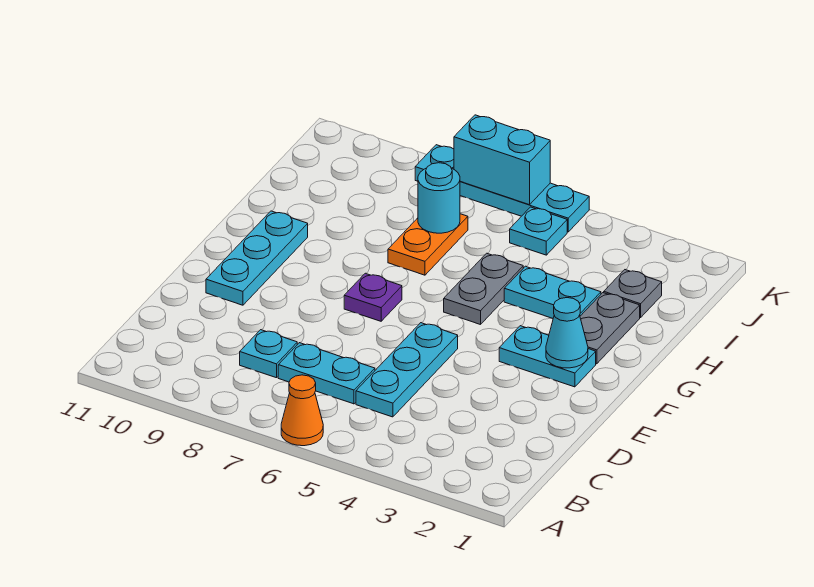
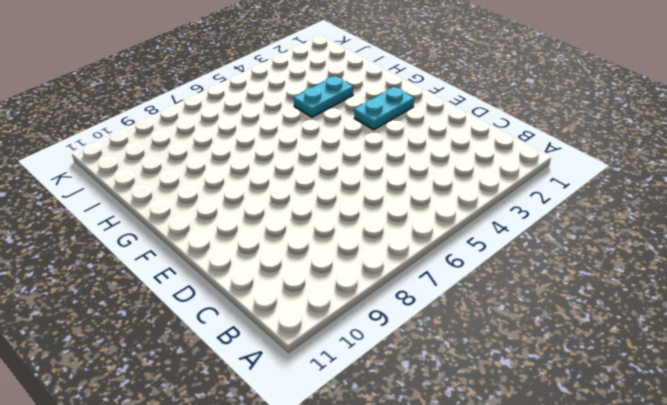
none -> orange 1x1 cone [281,375,323,446]
none -> cyan 1x3 plate [356,323,458,417]
none -> cyan 1x2 plate [278,343,375,404]

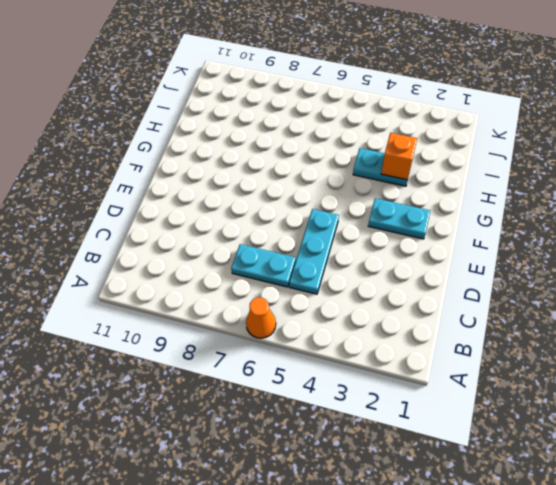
orange 1x1 brick [381,133,417,180] -> none
none -> cyan 1x1 plate [240,330,297,378]
none -> cyan 1x3 plate [206,211,308,305]
none -> purple 1x1 plate [344,273,402,321]

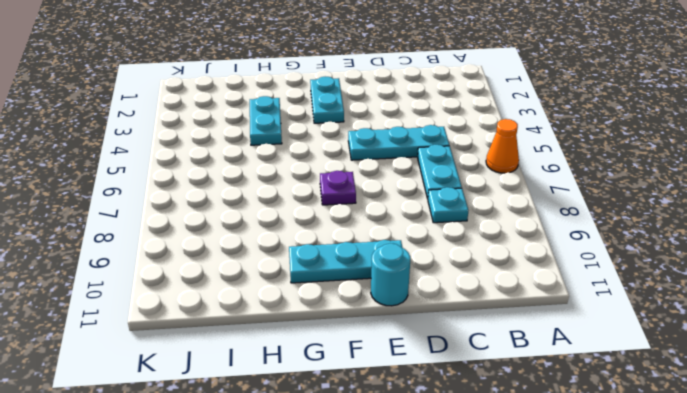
cyan 1x1 round brick [371,244,410,306] -> cyan 1x1 round brick moved to [418,163,460,233]
none -> grey 1x2 plate [580,293,640,364]
none -> grey 1x2 plate [444,253,523,325]
none -> orange 1x2 plate [388,214,468,275]

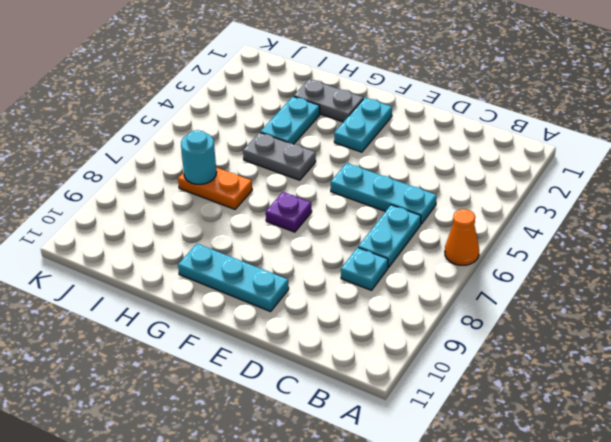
none -> grey 1x1 plate [604,270,662,318]
none -> cyan 1x1 plate [510,207,567,255]
none -> cyan 1x4 plate [415,145,589,232]

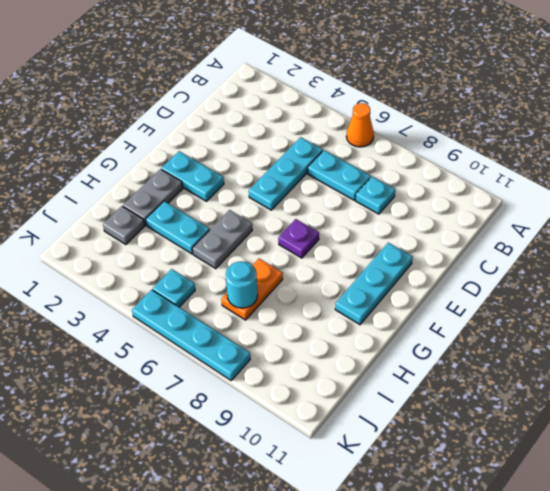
none -> cyan 1x1 cone [546,298,588,368]
none -> cyan 1x2 brick [454,115,550,205]

